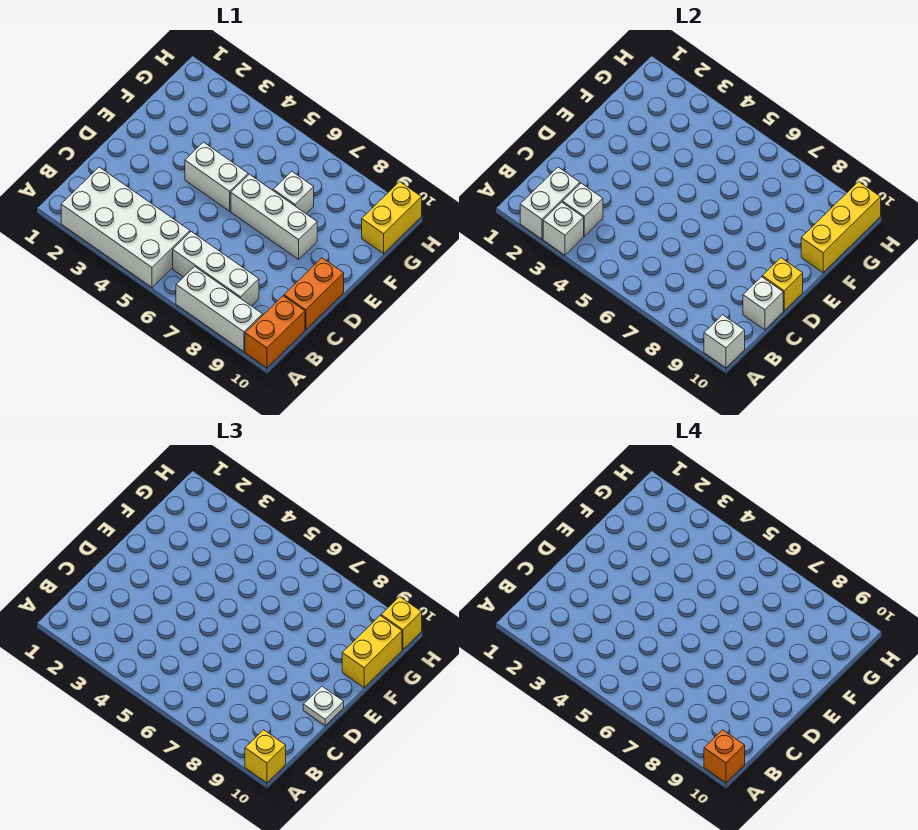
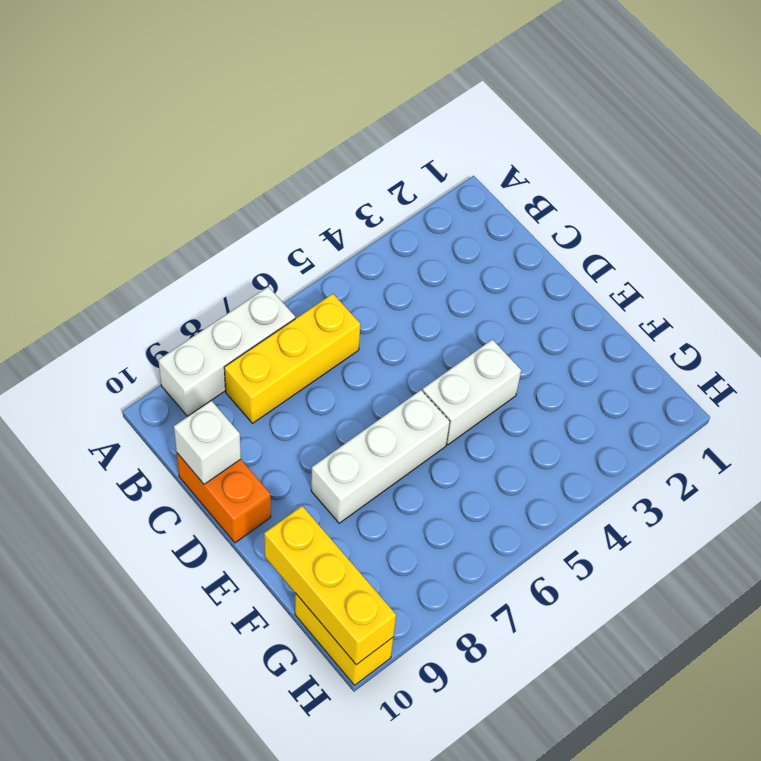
yellow 1x3 brick [224,294,360,423] -> white 1x3 brick [173,232,259,306]
none -> white 2x4 brick [61,167,190,287]
none -> orange 1x2 brick [245,296,305,368]
none -> white 1x1 brick [273,172,314,214]

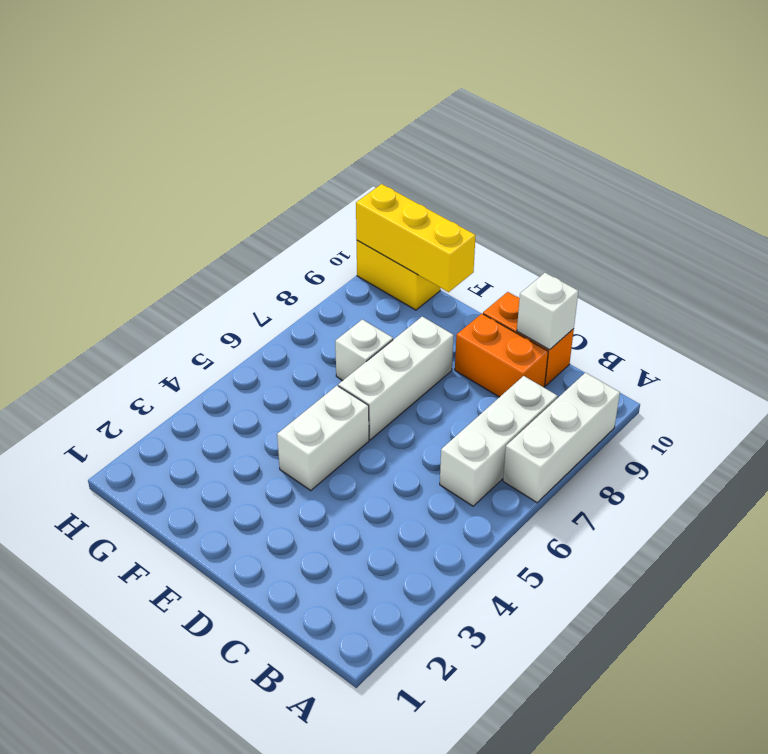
orange 1x2 brick [455,314,548,397] -> orange 1x2 brick moved to [245,296,305,368]
none -> white 2x4 brick [61,167,190,287]
none -> white 1x2 brick [520,167,580,239]
none -> white 1x1 brick [543,202,584,255]

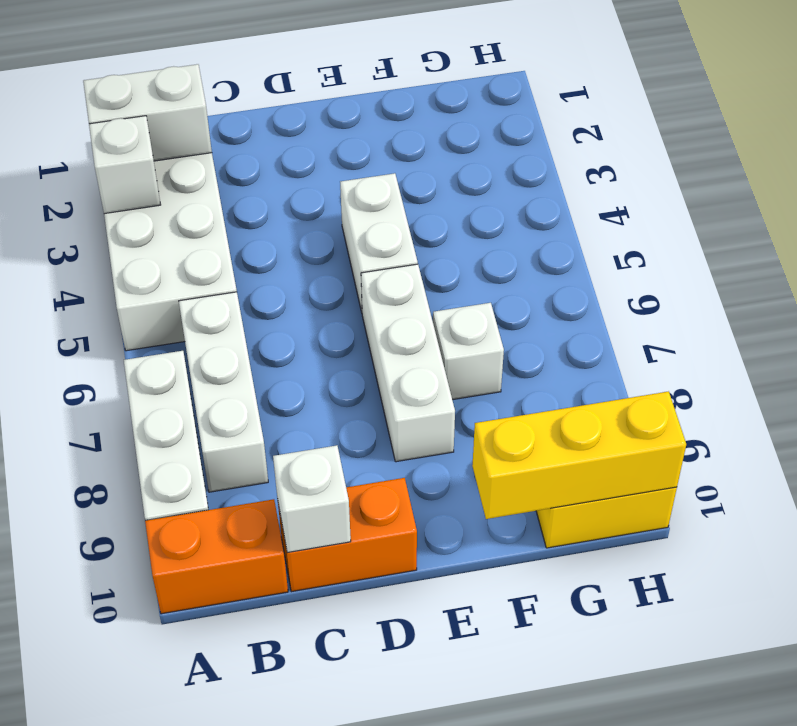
none -> white 1x1 brick [704,315,745,368]
none -> white 1x1 brick [563,183,603,236]
none -> yellow 1x1 brick [762,258,803,311]

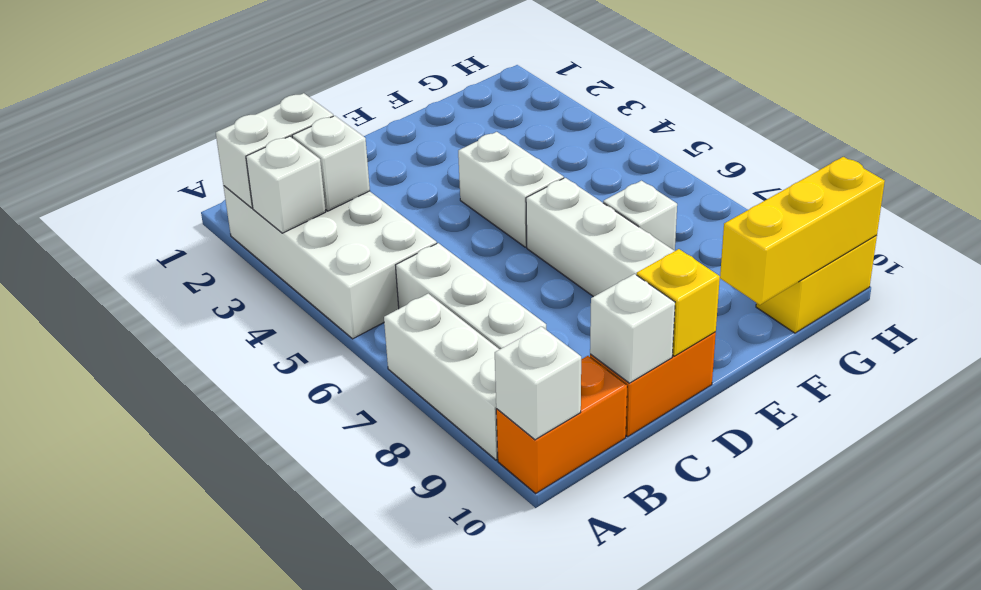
none -> yellow 1x1 brick [245,730,286,783]
none -> white 1x1 plate [303,686,344,726]
none -> yellow 1x2 brick [342,616,402,688]

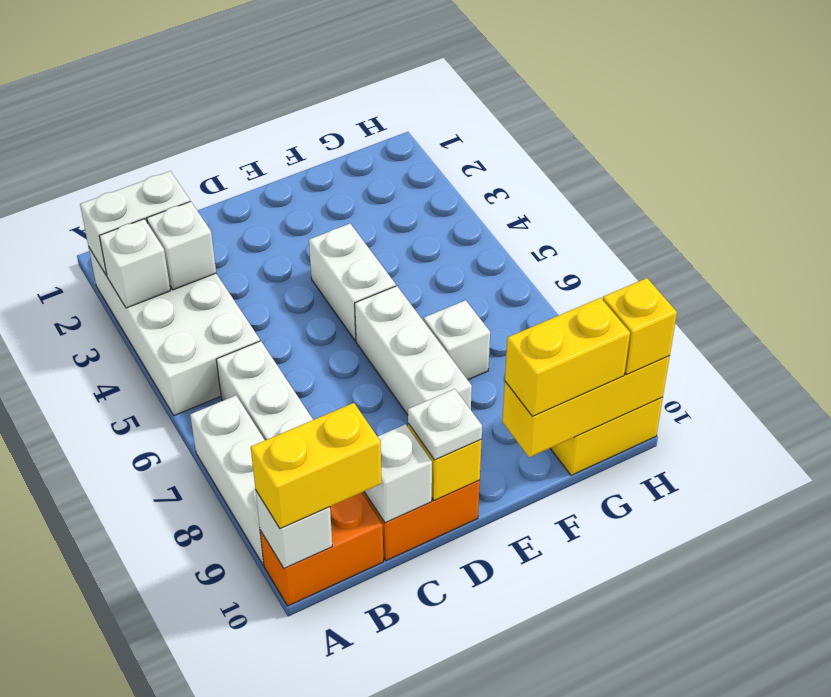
yellow 1x2 brick [251,403,382,529] -> yellow 1x1 brick [245,730,286,783]
none -> orange 1x1 brick [704,730,745,783]

